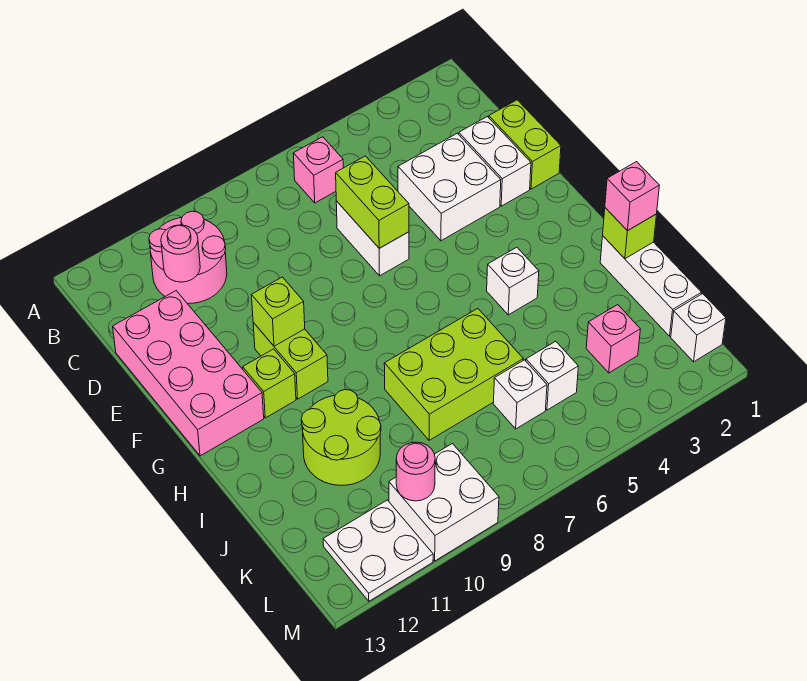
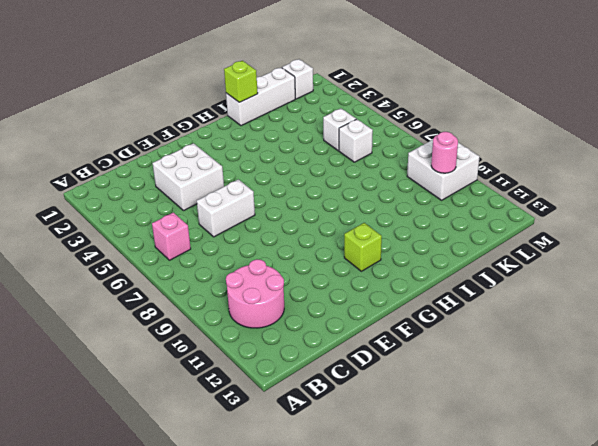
none -> lime 1x2 brick [489,100,561,189]
none -> white 1x2 brick [459,117,531,206]
none -> pink 2x4 brick [113,291,264,456]

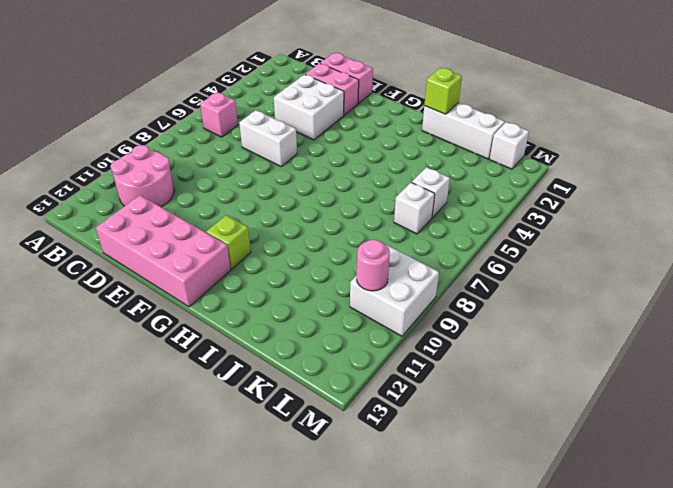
pink 1x2 brick [320,53,373,103] -> lime 1x2 brick [489,100,561,189]
pink 1x2 brick [305,64,359,115] -> white 1x2 brick [459,117,531,206]
none -> lime 1x2 brick [253,323,328,399]
none -> white 1x1 brick [487,247,539,315]
none -> lime 2x3 brick [384,309,523,440]

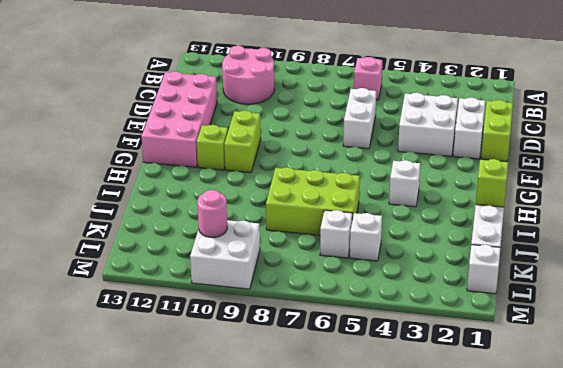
none -> lime 2x2 round brick [301,390,381,485]
none -> pink 1x1 brick [586,305,640,373]
none -> white 2x2 plate [323,500,433,601]

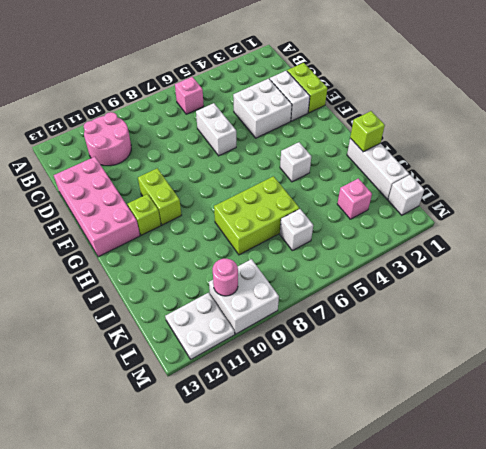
none -> lime 2x2 round brick [301,390,381,485]
none -> white 1x1 brick [526,341,578,410]
none -> pink 1x1 round brick [161,225,200,282]

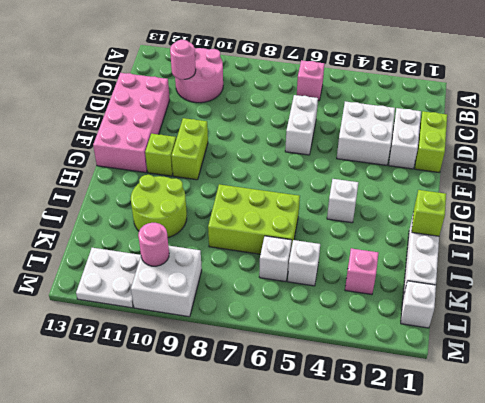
none -> lime 1x2 brick [336,156,409,248]
none -> lime 1x1 brick [252,277,305,346]
none -> pink 1x1 brick [605,162,659,231]

